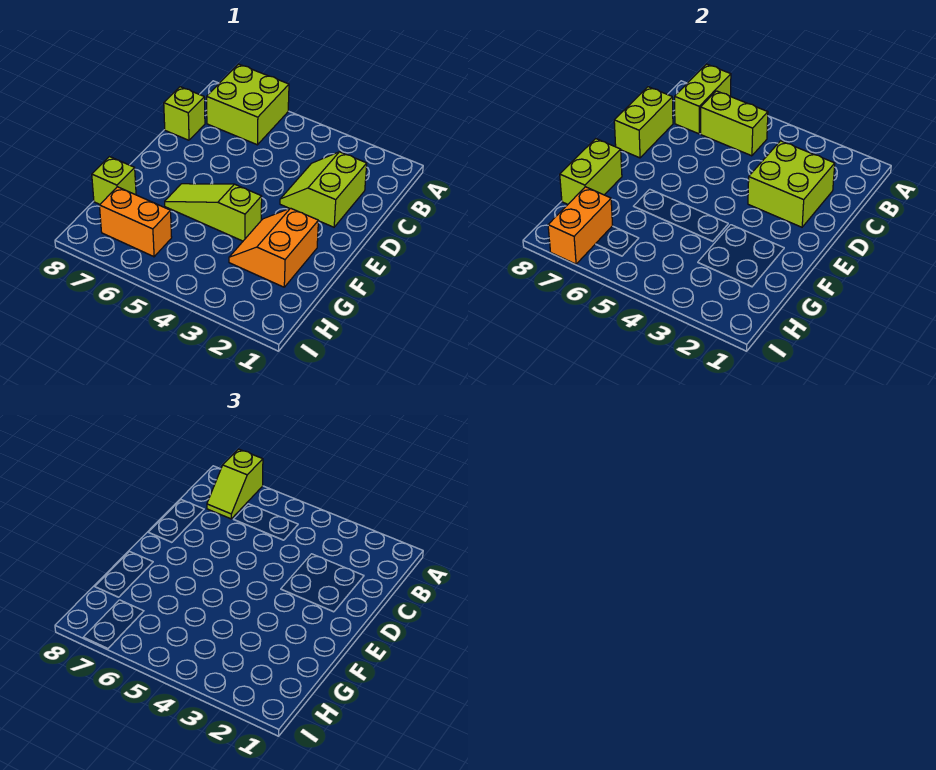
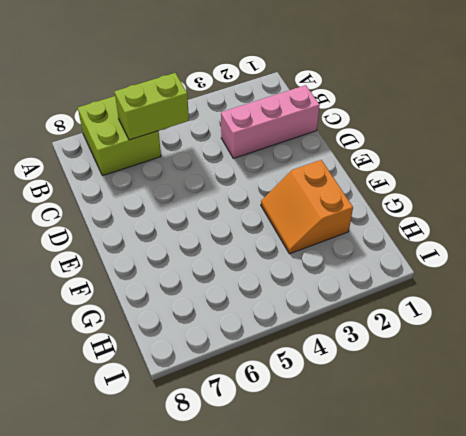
pink 1x3 brick [221,85,320,158] -> lime 2x2 slope [280,152,367,227]
none -> lime 1x1 brick [164,87,205,140]
none -> lime 1x3 slope [165,184,262,241]
none -> lime 1x1 brick [92,157,136,204]

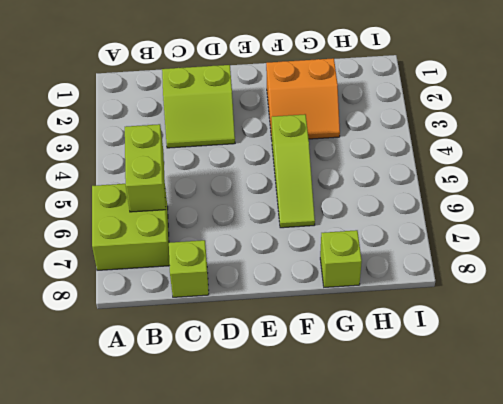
none -> orange 1x2 brick [99,187,172,257]
none -> lime 1x2 brick [675,64,731,134]
none -> lime 2x2 brick [748,141,835,227]

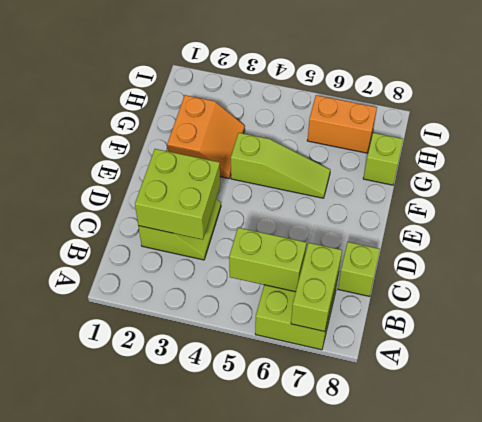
none -> lime 1x2 brick [614,87,673,158]
none -> lime 1x2 brick [560,139,622,204]
none -> orange 1x2 brick [548,187,613,264]

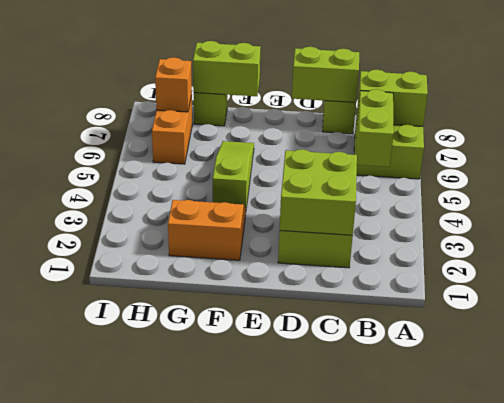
orange 1x1 brick [155,57,192,112] -> orange 1x2 brick [548,187,613,264]
none -> lime 1x2 slope [207,449,263,519]

